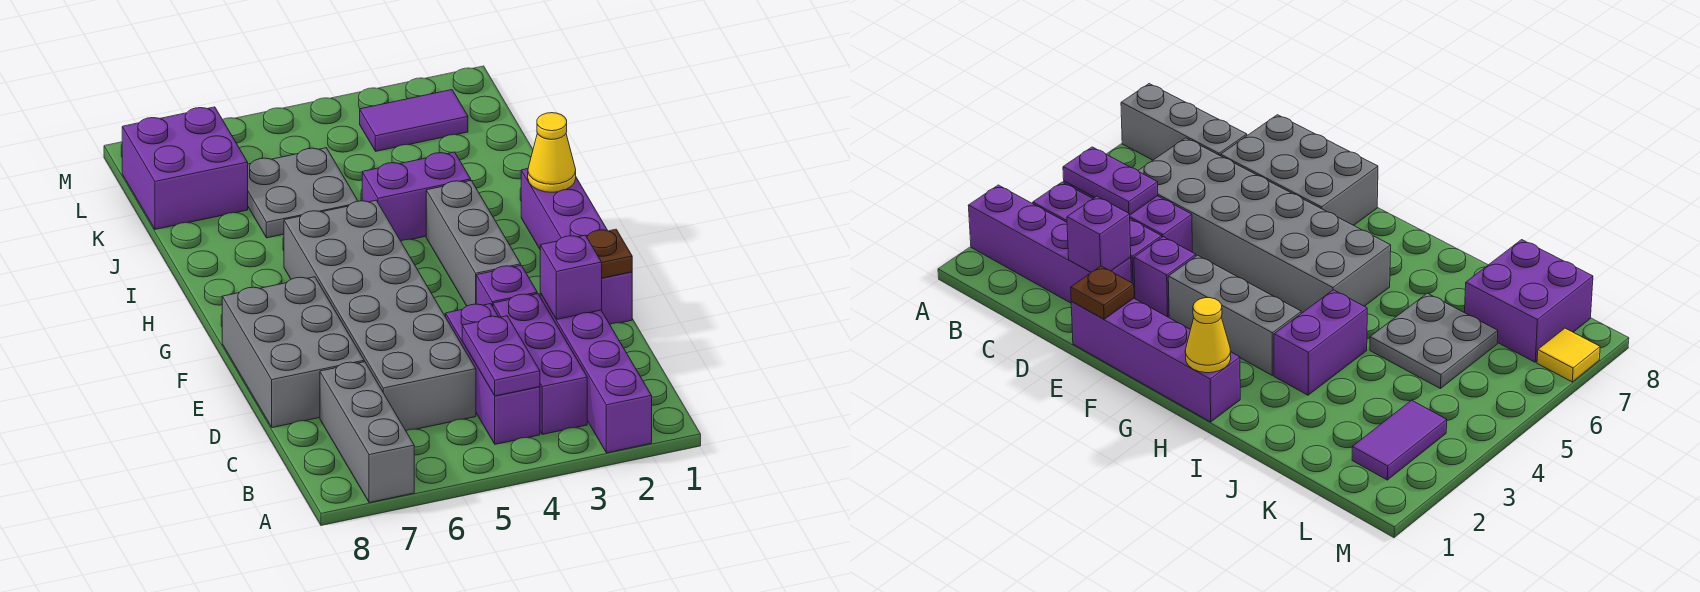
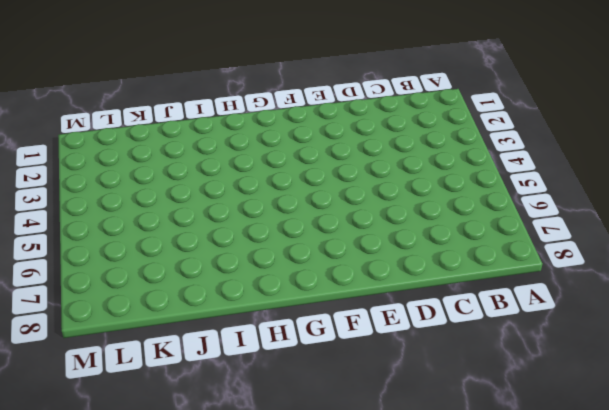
none -> purple 1x4 brick [540,293,652,453]
none -> grey 1x3 brick [320,362,414,503]
none -> purple 1x3 brick [493,294,587,434]

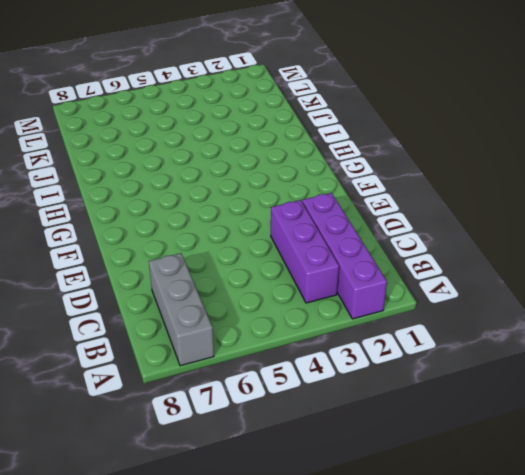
none -> purple 1x3 brick [446,304,540,444]
none -> grey 2x6 brick [284,200,476,431]
none -> grey 2x3 brick [222,277,364,428]

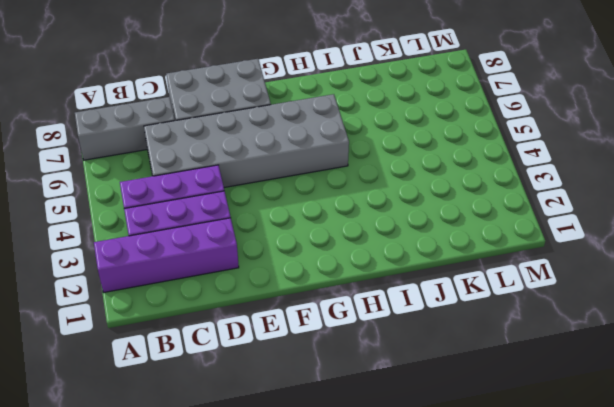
none -> purple 1x4 brick [521,169,632,324]
none -> purple 1x1 brick [476,265,537,307]
none -> grey 1x3 brick [426,180,521,306]

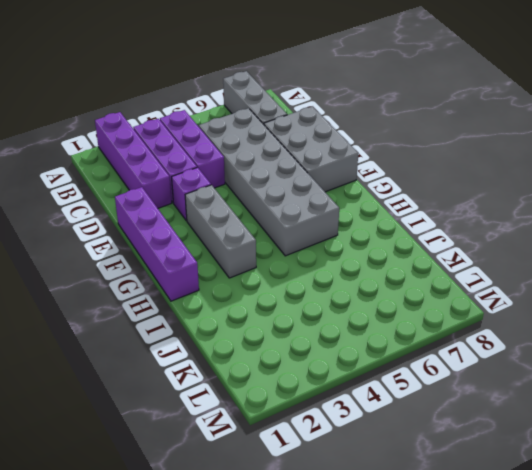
none -> purple 1x2 brick [362,152,471,241]
none -> grey 2x2 plate [248,148,358,238]
none -> purple 2x2 brick [122,107,248,229]

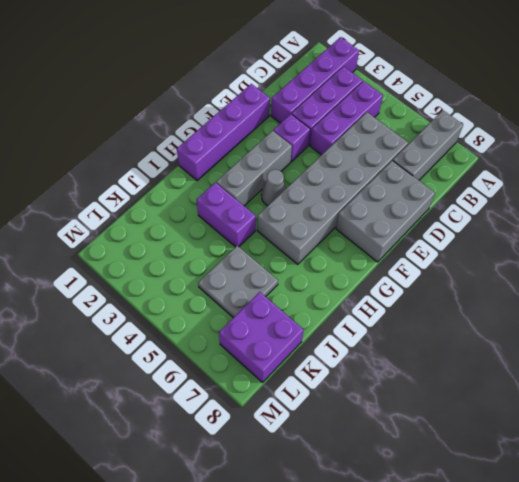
grey 1x1 cone [261,170,286,206] -> none
none -> purple 1x2 tile [360,90,468,151]
none -> yellow 1x1 tile [1537,328,1600,382]
none -> purple 1x2 plate [462,316,540,396]

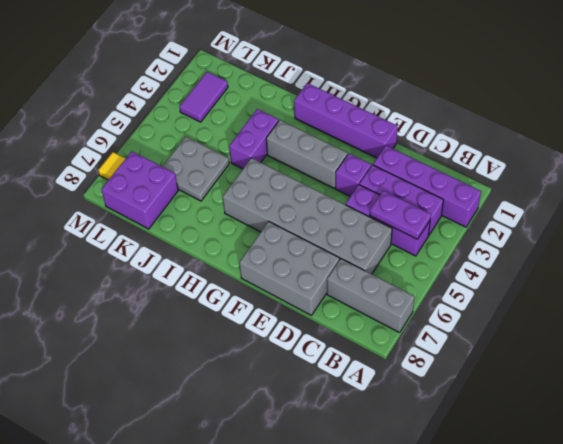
none -> purple 1x1 brick [540,235,602,319]
none -> brown 1x1 plate [586,229,632,278]
none -> yellow 1x1 cone [528,113,576,192]

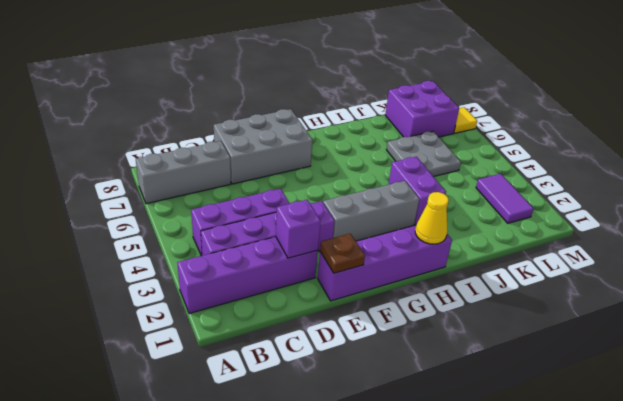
none -> grey 2x6 brick [284,200,476,431]
none -> purple 1x2 plate [462,316,540,396]

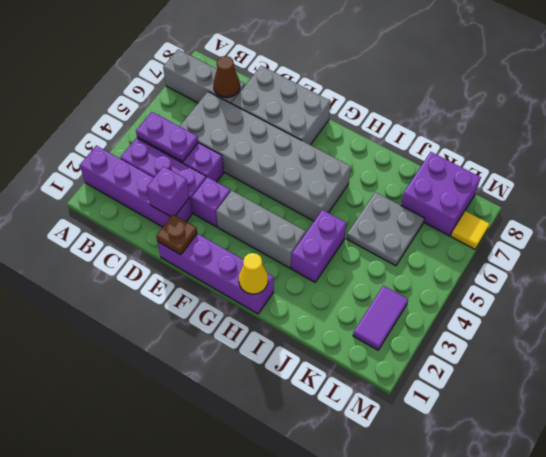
brown 1x1 cone [213,56,240,98] -> none

